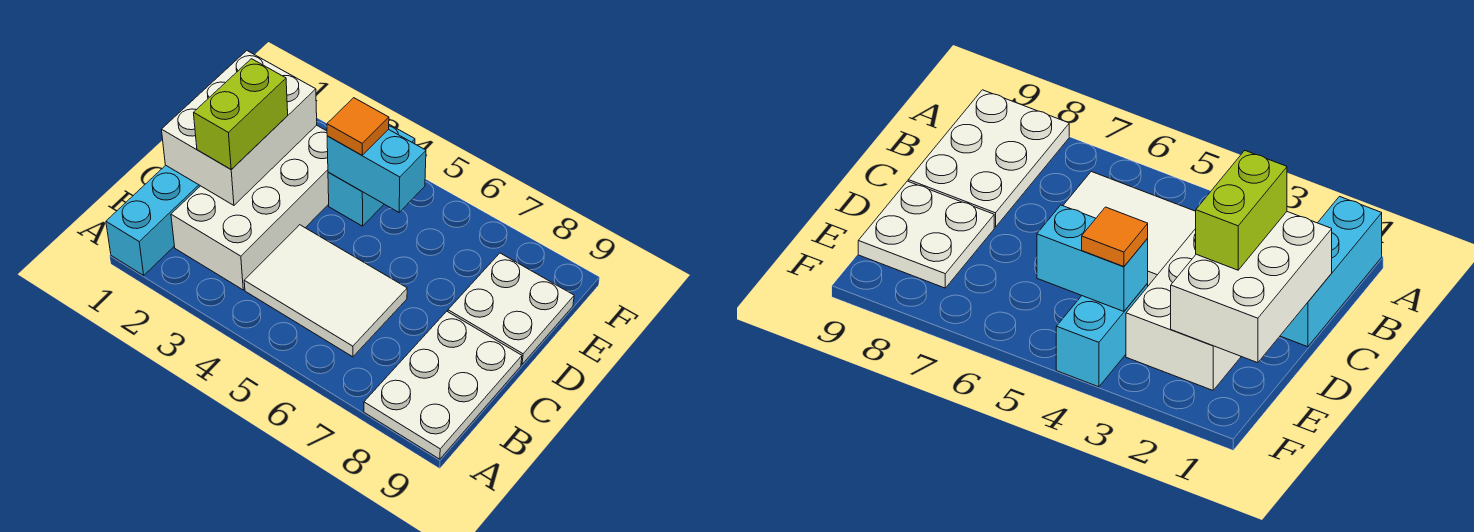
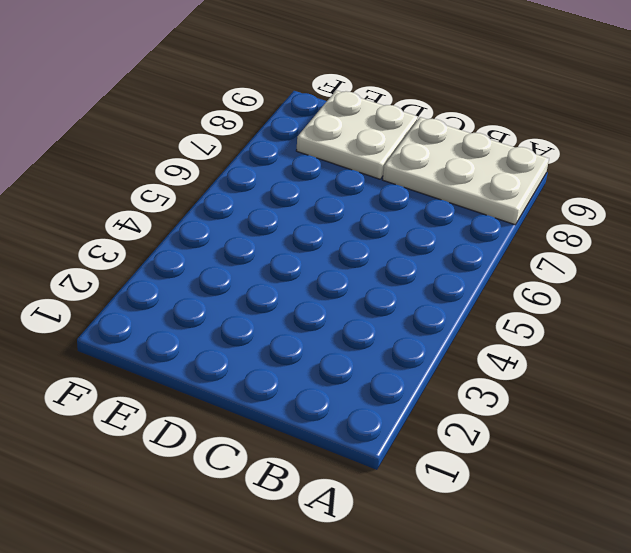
none -> cyan 1x3 brick [106,165,200,275]
none -> white 2x4 brick [171,125,329,290]

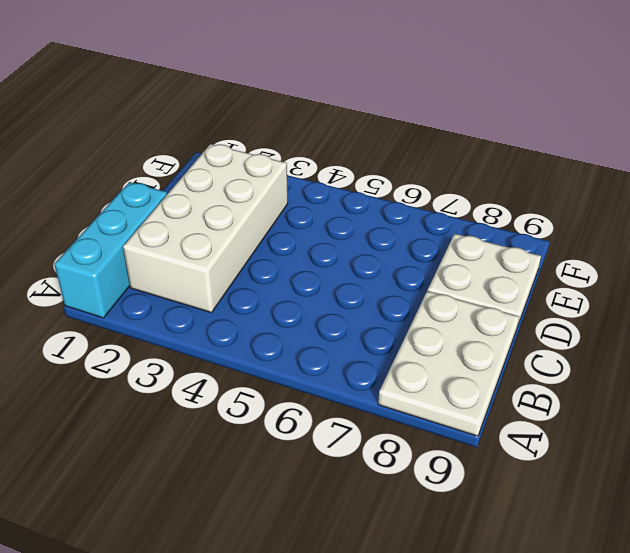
none -> white 2x3 tile [244,225,407,357]
none -> cyan 1x2 brick [328,125,415,226]

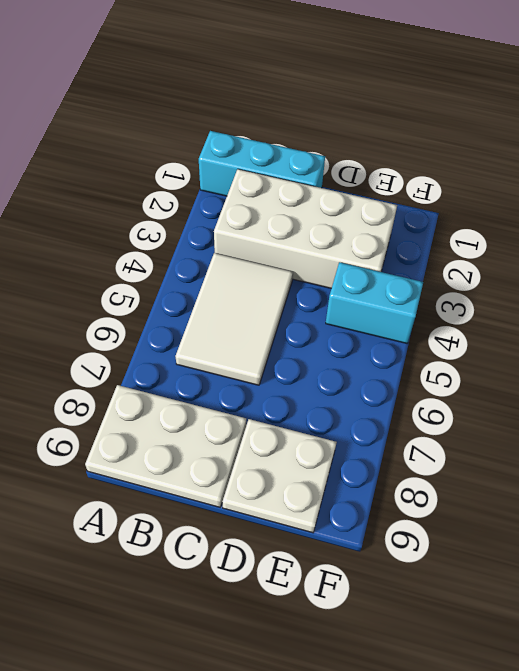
none -> white 2x3 brick [162,51,317,205]
none -> cyan 1x2 brick [327,129,426,212]

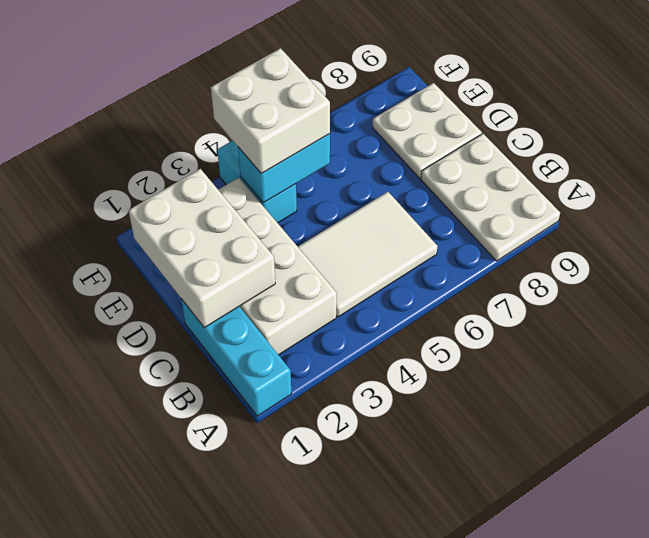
white 2x2 brick [211,48,330,174] -> orange 1x1 tile [327,98,389,155]
none -> lime 1x2 brick [194,59,288,169]

